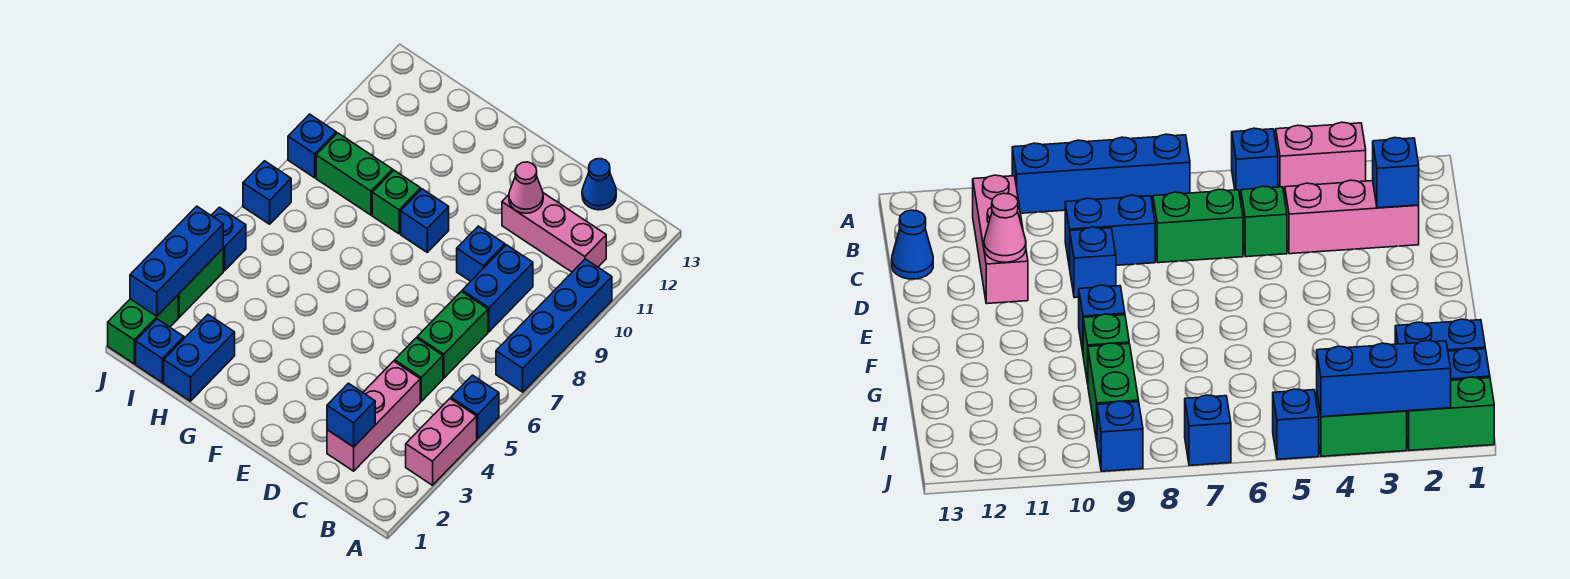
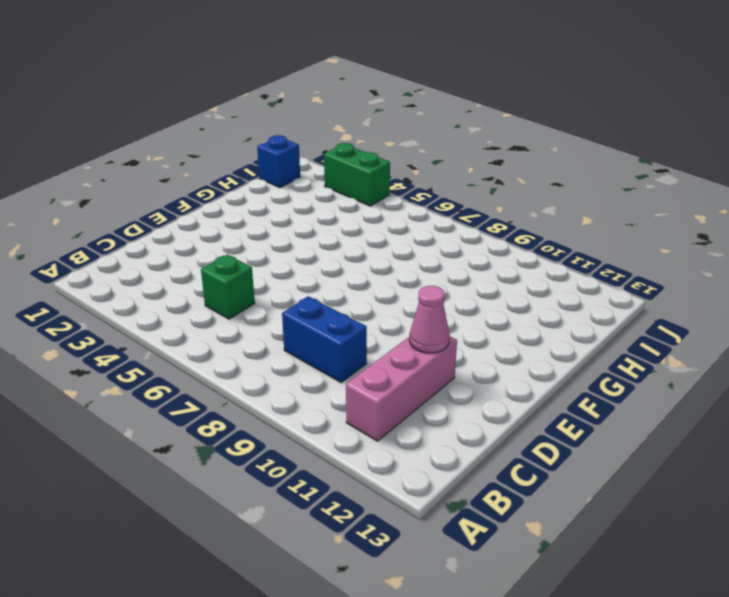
none -> pink 1x2 brick [406,399,477,485]
none -> blue 1x1 brick [451,375,499,439]
none -> blue 1x4 brick [496,259,612,392]

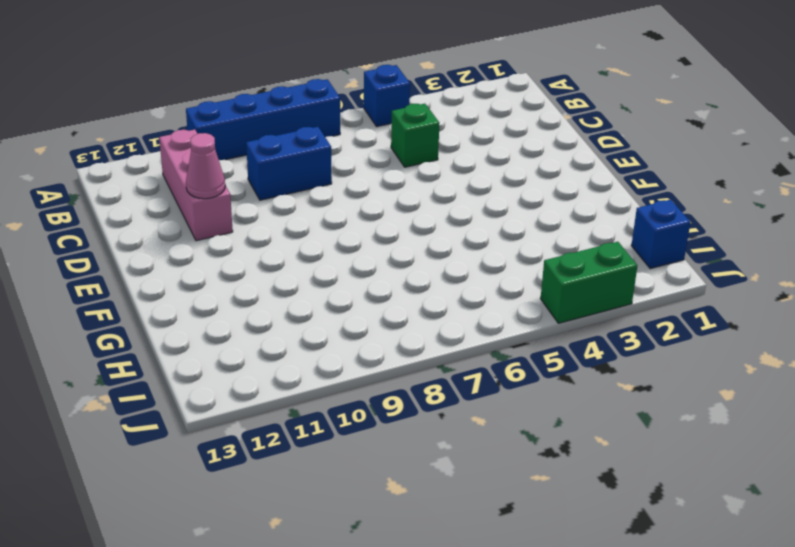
none -> pink 1x2 brick [406,399,477,485]
none -> pink 1x3 brick [327,361,420,471]
none -> green 1x2 brick [417,291,488,378]

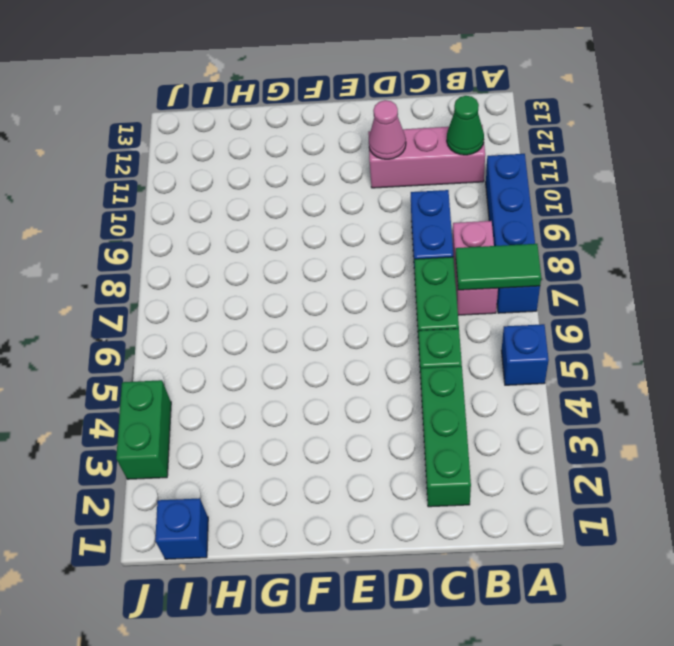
green 1x2 tile [456,244,541,290] -> none
pink 1x2 brick [453,221,498,315] -> pink 1x2 brick moved to [406,399,477,485]
green 1x1 cone [447,96,484,155] -> none
green 1x3 brick [421,366,471,507] -> pink 1x3 brick [327,361,420,471]
none -> blue 1x1 cone [582,159,616,210]
none -> blue 1x1 brick [457,226,505,281]
none -> blue 1x1 brick [401,189,449,252]

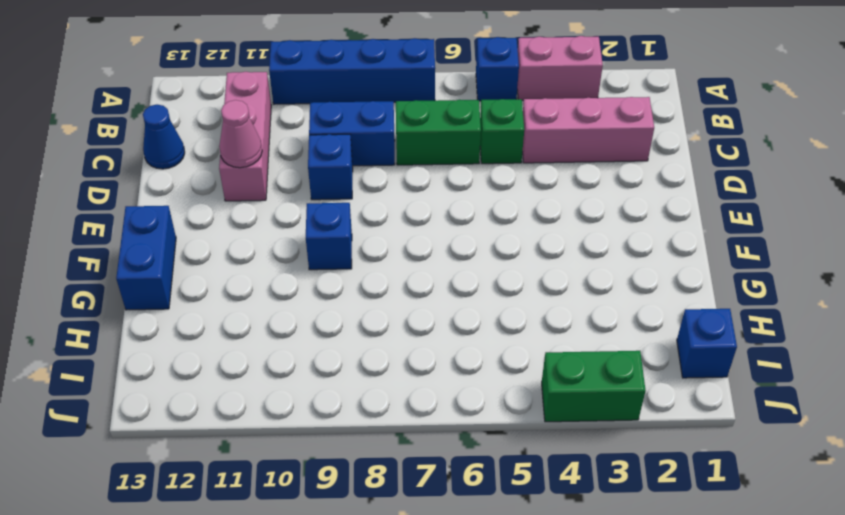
blue 1x2 brick [116,206,176,310] -> blue 1x2 brick turned to [164,315,235,401]
none -> green 1x1 brick [372,170,421,234]
none -> green 1x2 brick [316,133,393,215]
none -> green 1x2 brick [108,295,178,364]

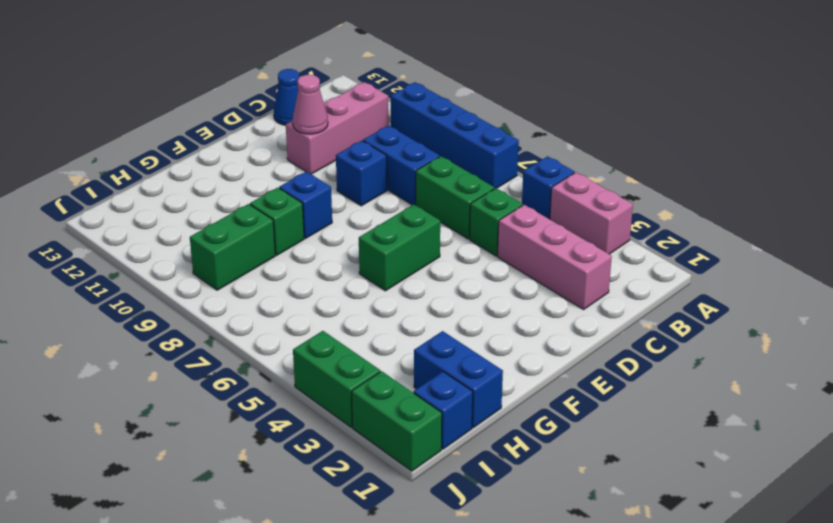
green 1x2 brick [359,204,440,291] -> none
none -> blue 1x1 brick [211,207,246,271]
none -> blue 1x1 brick [243,161,291,224]
none -> blue 1x1 brick [288,114,336,178]

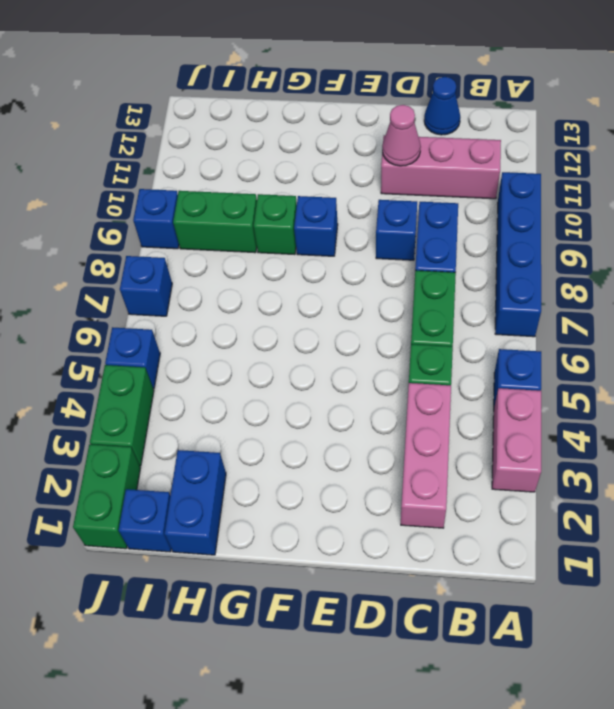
none -> blue 1x1 brick [327,383,375,447]
none -> blue 1x3 brick [130,206,223,316]

